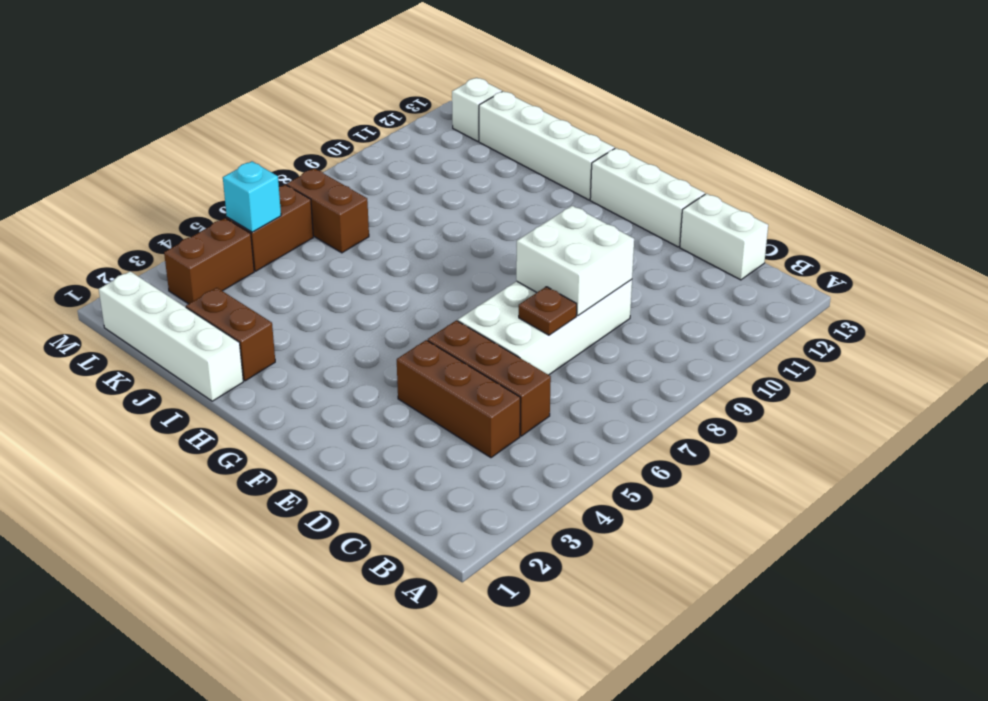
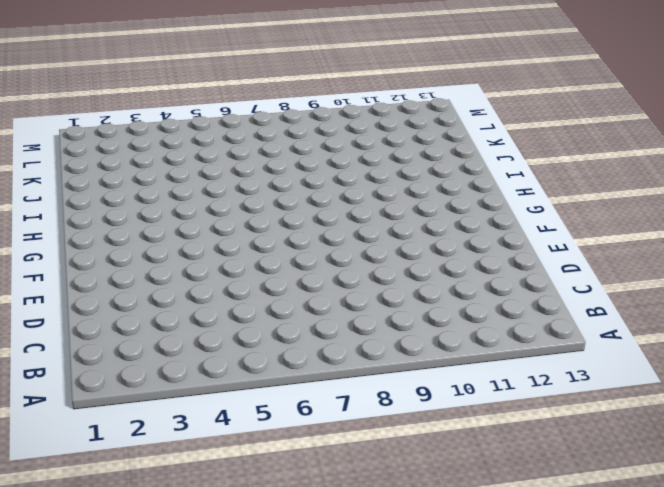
none -> brown 1x3 brick [397,340,520,458]
none -> brown 1x3 brick [428,320,551,436]
none -> white 1x2 brick [680,194,768,280]

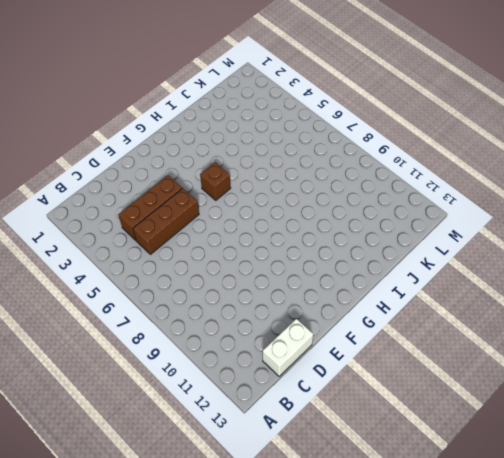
brown 1x1 brick [200,162,231,200] -> none
none -> white 2x4 brick [458,279,632,375]
none -> white 1x3 brick [590,148,705,247]
none -> white 1x4 brick [479,91,615,200]

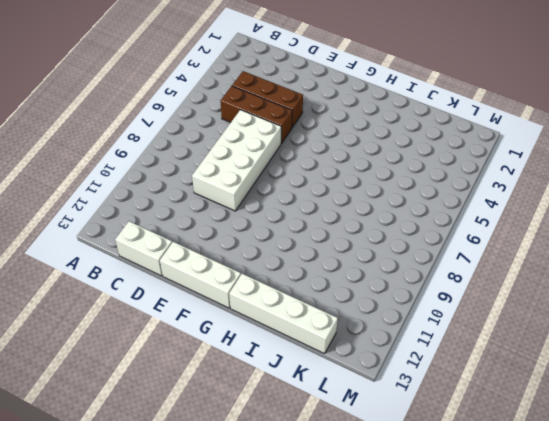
none -> white 1x4 brick [99,271,243,401]
none -> brown 1x2 brick [186,288,275,381]
none -> brown 1x2 brick [287,168,369,253]

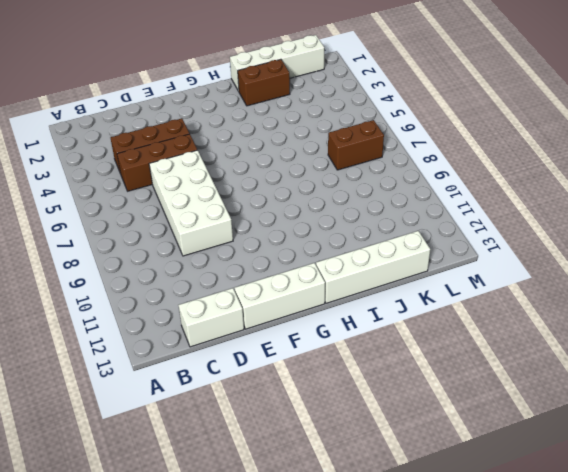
none -> brown 1x2 brick [164,218,254,304]
none -> brown 1x2 brick [227,185,313,271]
none -> white 1x1 brick [452,78,502,141]

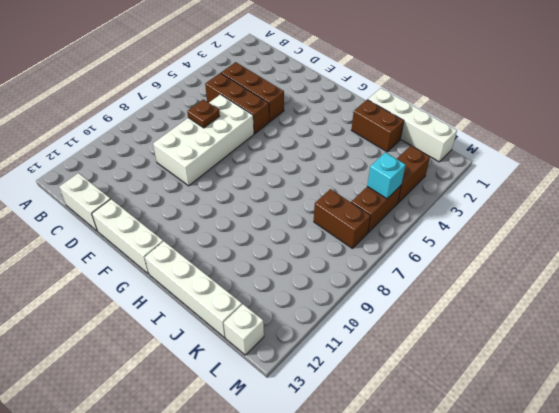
none -> white 2x2 brick [516,206,634,316]

